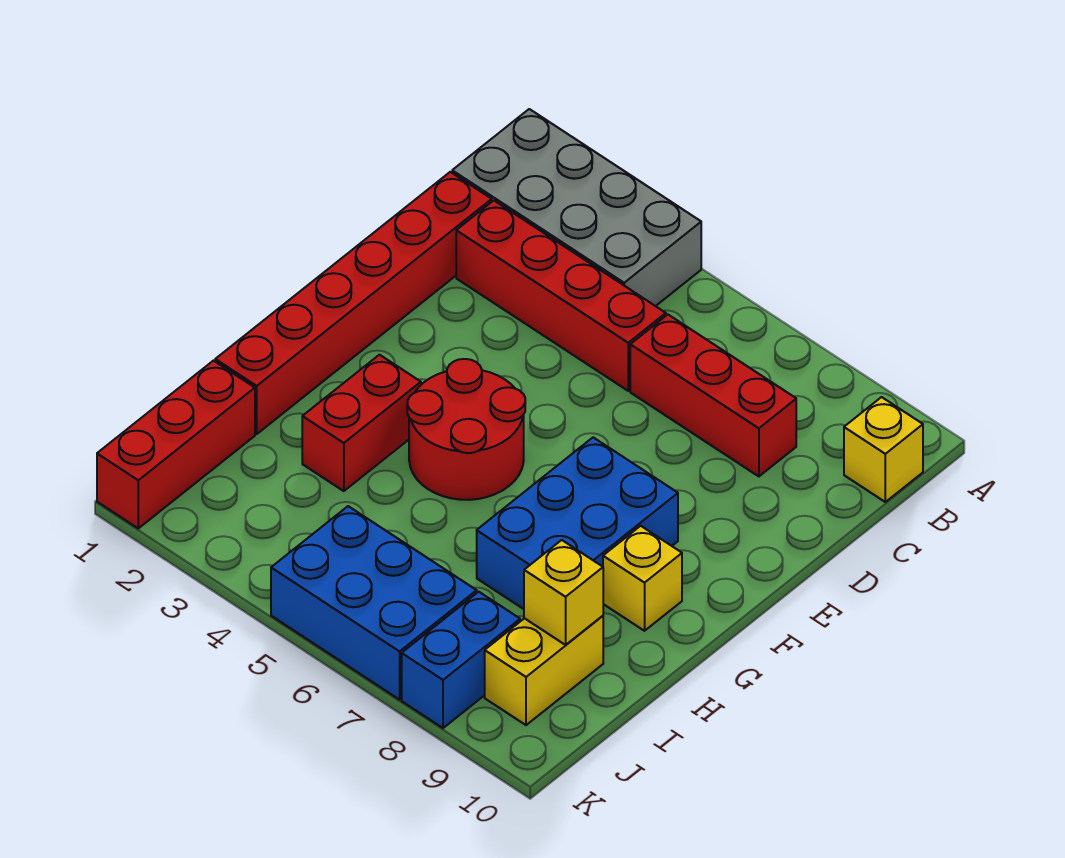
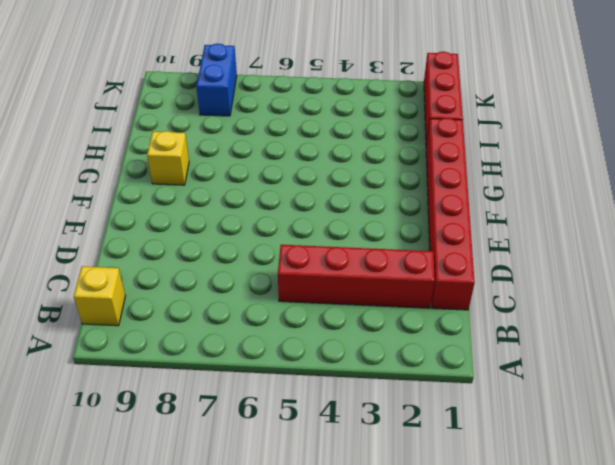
none -> grey 2x4 brick [452,109,701,306]
none -> red 1x3 brick [630,315,796,476]
none -> red 2x2 round brick [407,359,525,500]

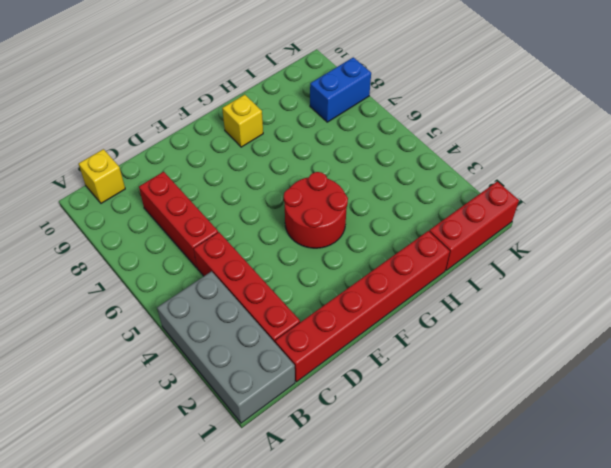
none -> blue 2x3 brick [477,437,678,609]
none -> red 1x2 brick [302,355,421,491]
none -> yellow 1x2 brick [485,616,603,725]

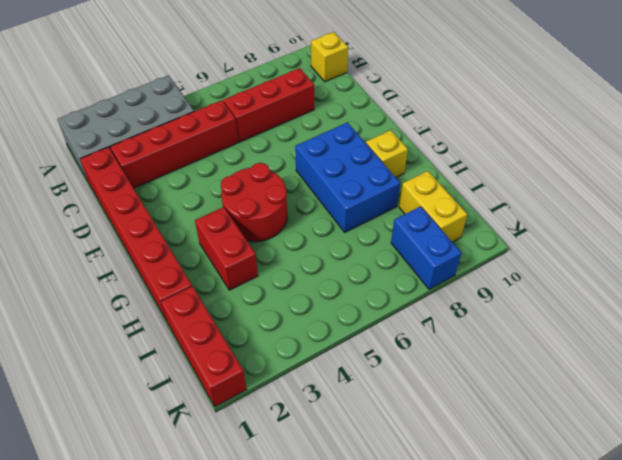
none -> blue 2x3 brick [271,506,477,700]
none -> yellow 1x1 brick [524,540,603,645]

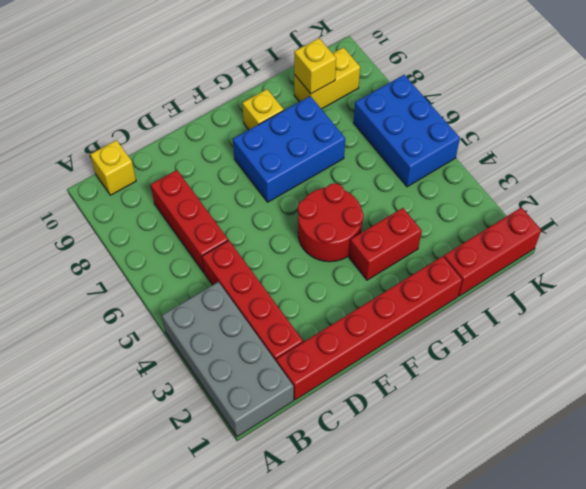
none -> blue 1x2 brick [402,592,520,728]

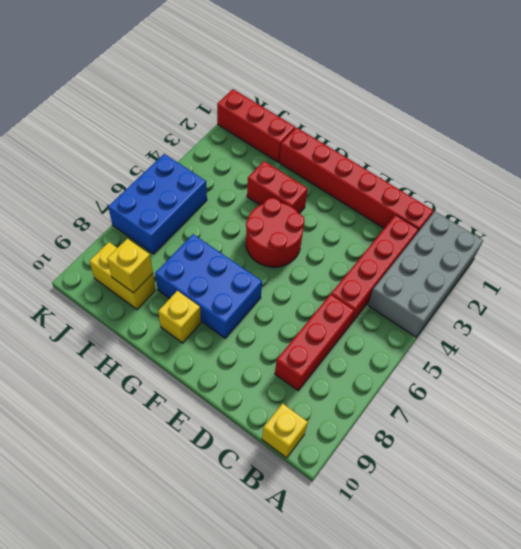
none -> blue 1x2 brick [402,592,520,728]

